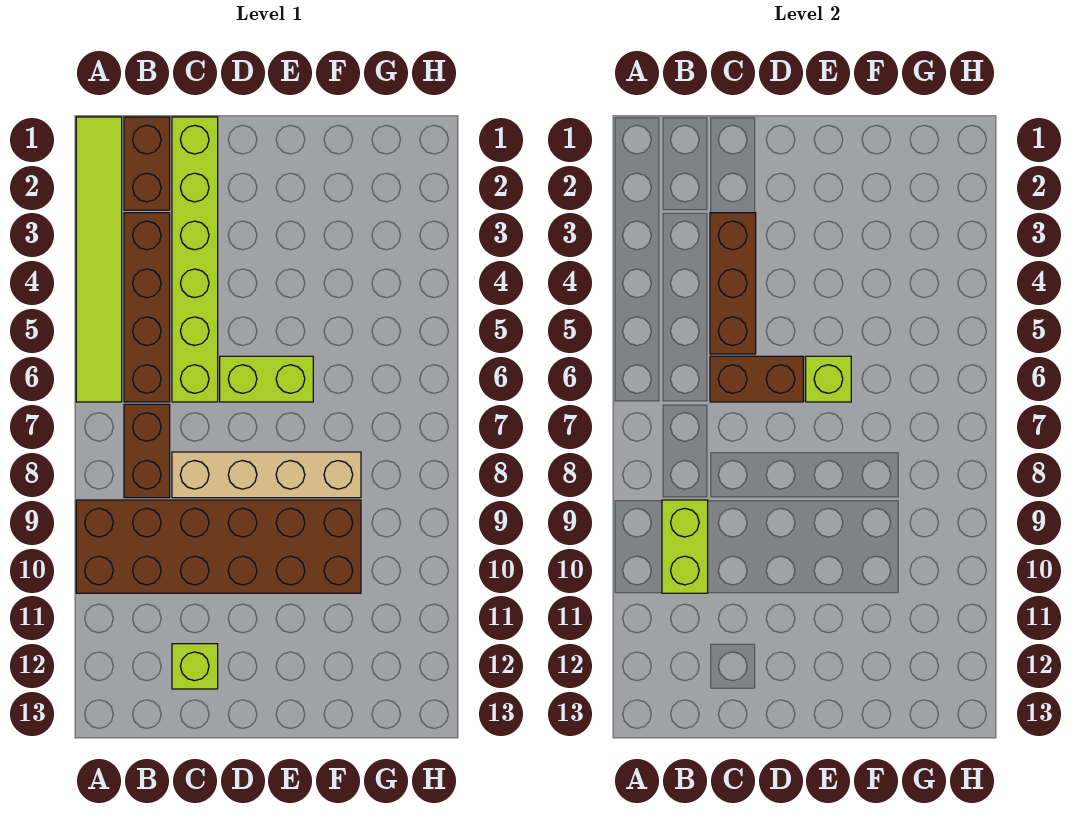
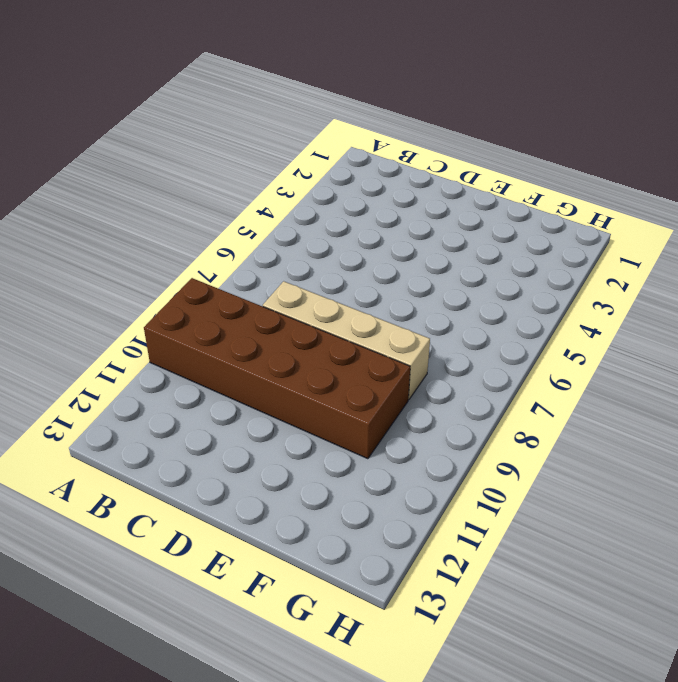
none -> lime 1x6 tile [76,117,122,402]
none -> brown 1x2 brick [124,117,170,210]
none -> brown 1x4 brick [124,213,170,402]

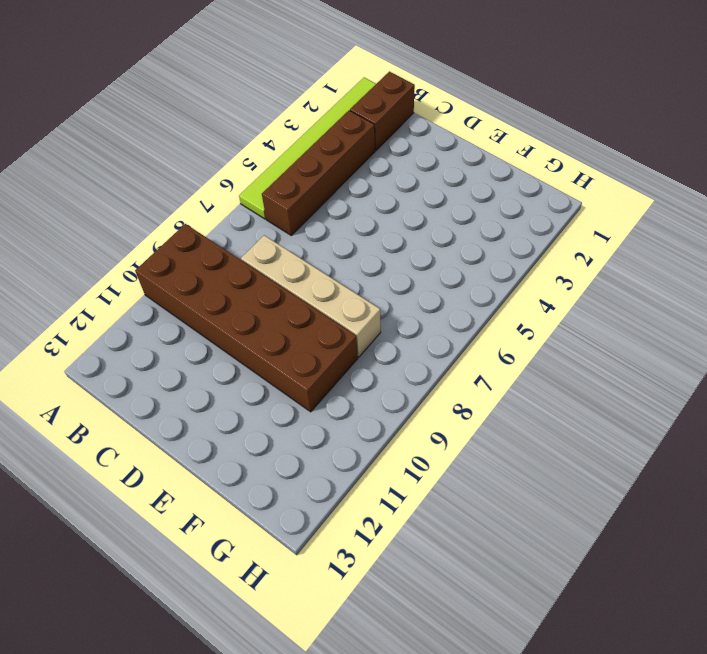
none -> brown 1x2 brick [124,404,170,498]
none -> lime 1x6 brick [172,117,218,402]
none -> lime 1x1 brick [172,644,218,689]

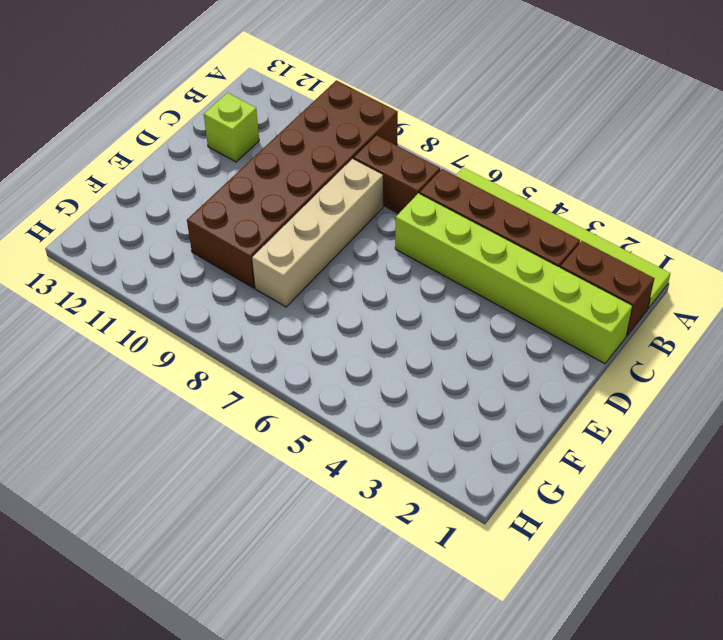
none -> lime 1x2 brick [220,356,313,402]
none -> lime 1x2 brick [662,500,708,593]
none -> brown 1x3 brick [710,213,756,354]

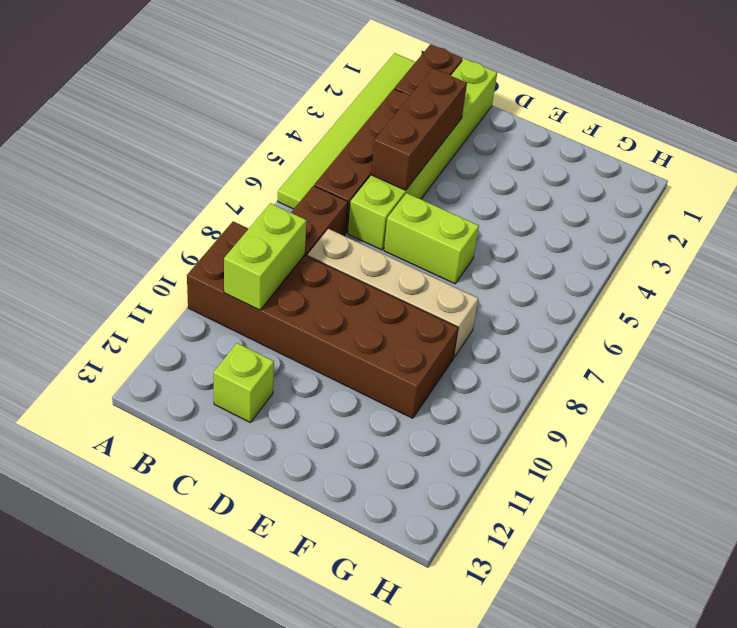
none -> brown 1x2 brick [710,356,803,402]
none -> lime 1x1 brick [806,356,851,402]

